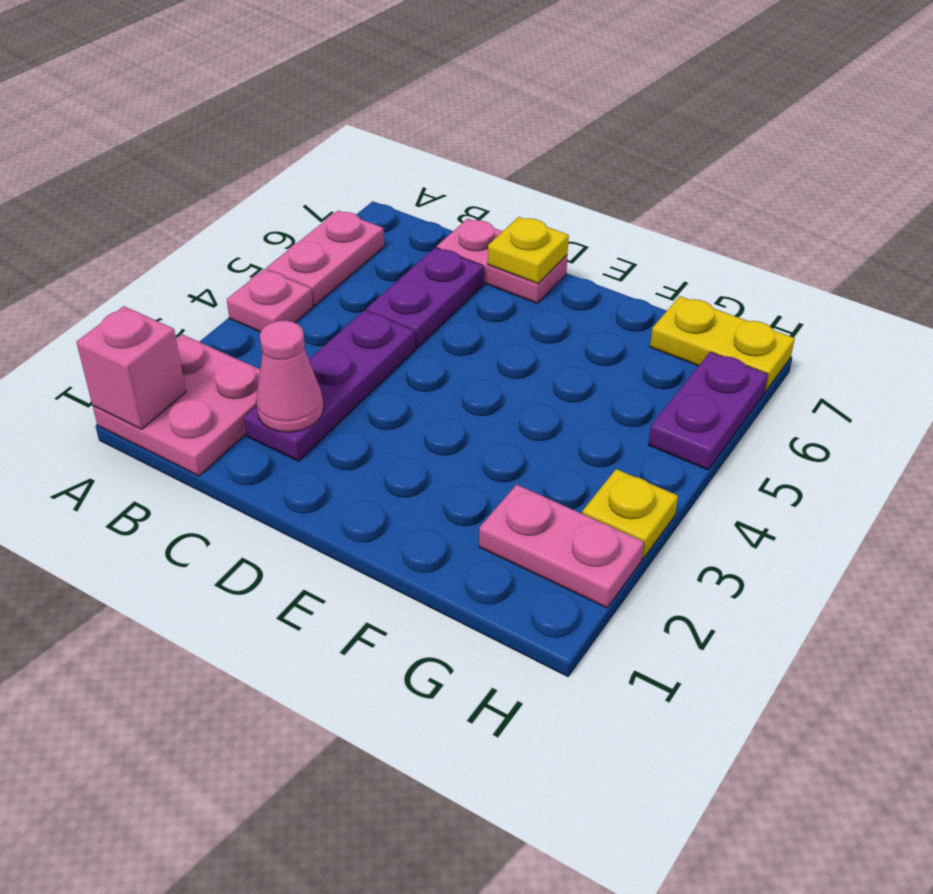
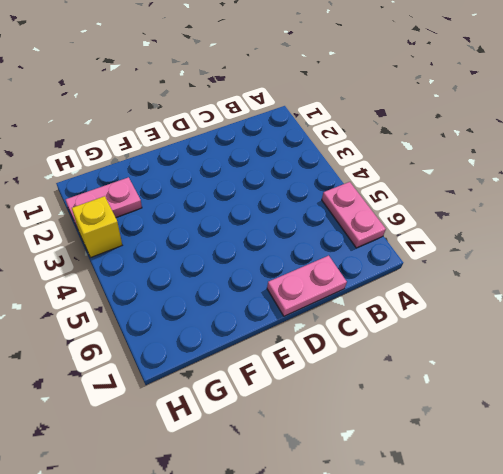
yellow 1x1 brick [72,196,122,258] -> yellow 1x1 plate [582,469,678,559]
none -> pink 2x2 plate [93,335,260,476]
none -> pink 1x1 plate [227,269,313,332]
none -> purple 1x3 plate [244,310,415,461]

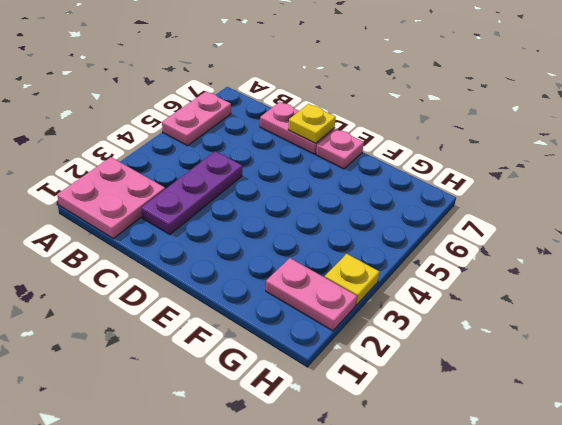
pink 1x1 plate [316,129,364,169] -> pink 1x1 plate moved to [227,269,313,332]
none -> purple 1x2 plate [366,248,484,348]
none -> yellow 1x2 plate [650,296,795,392]
none -> purple 1x2 plate [648,352,768,470]

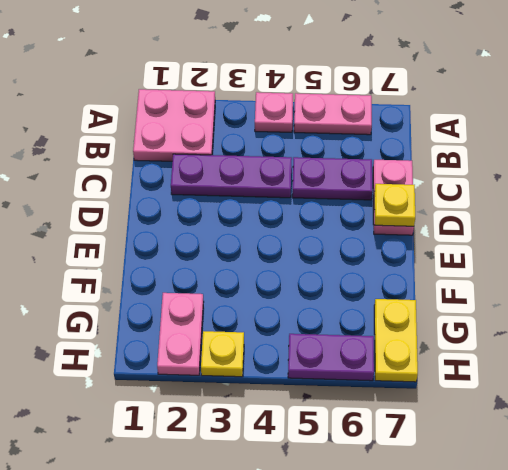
none -> pink 1x1 brick [76,306,186,429]
none -> pink 1x1 cone [256,321,324,432]

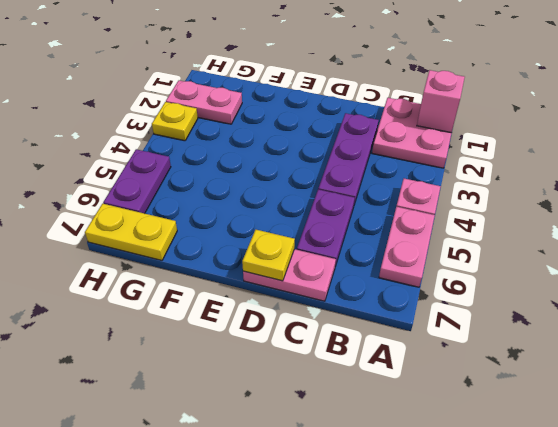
none -> pink 1x1 cone [256,321,324,432]

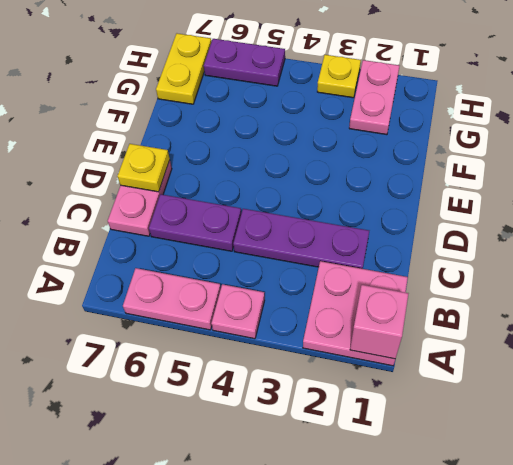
none -> pink 1x1 cone [256,321,324,432]

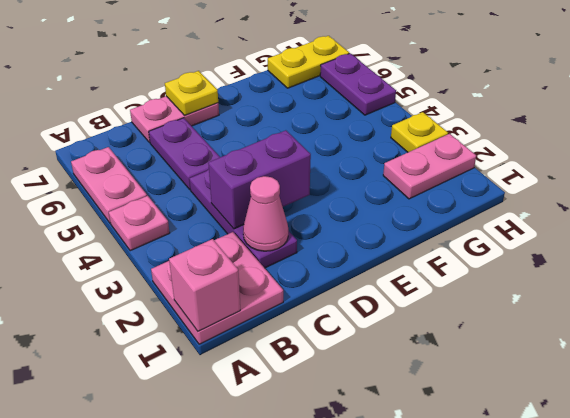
purple 1x2 brick [208,130,311,229] -> none

